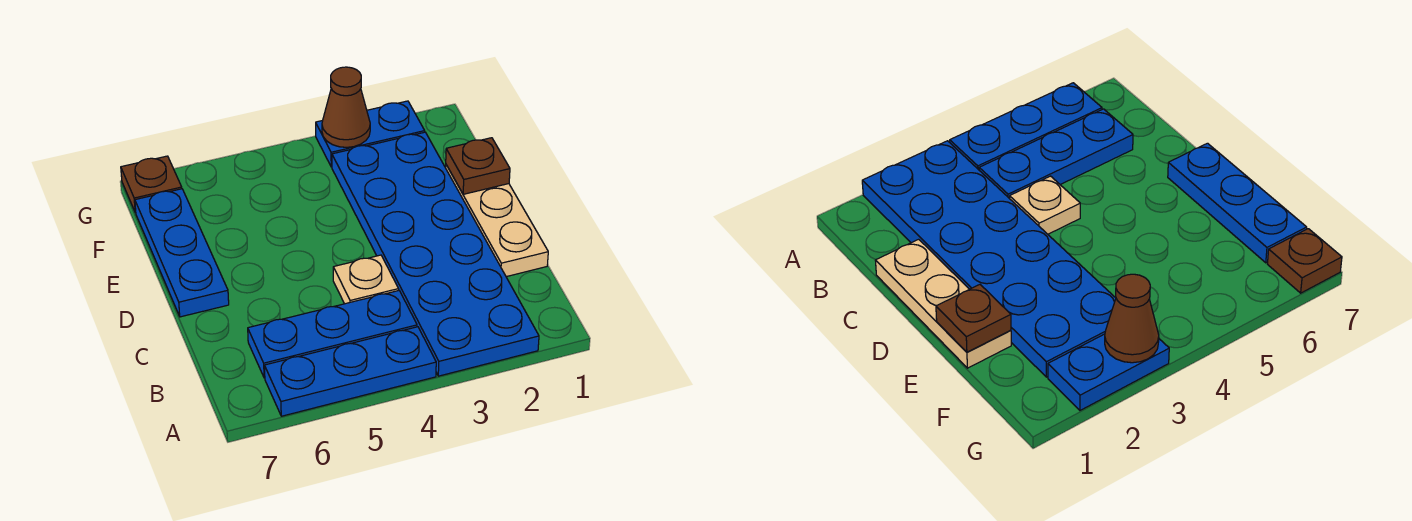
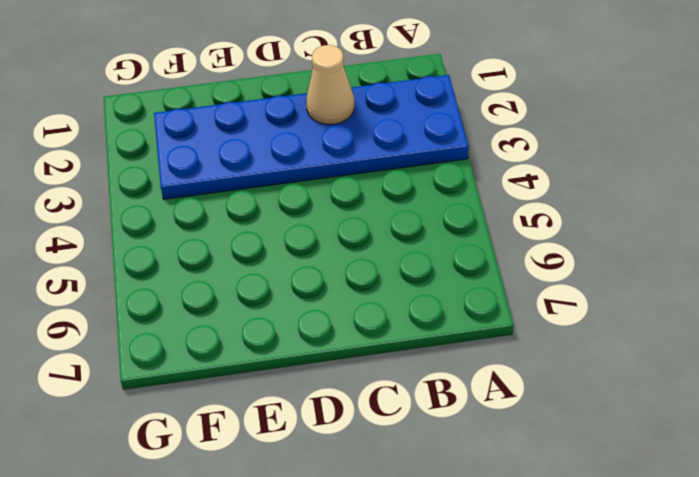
tan 1x1 cone [306,45,354,124] -> none
none -> blue 1x3 plate [264,327,436,416]
none -> blue 1x3 plate [248,290,417,378]

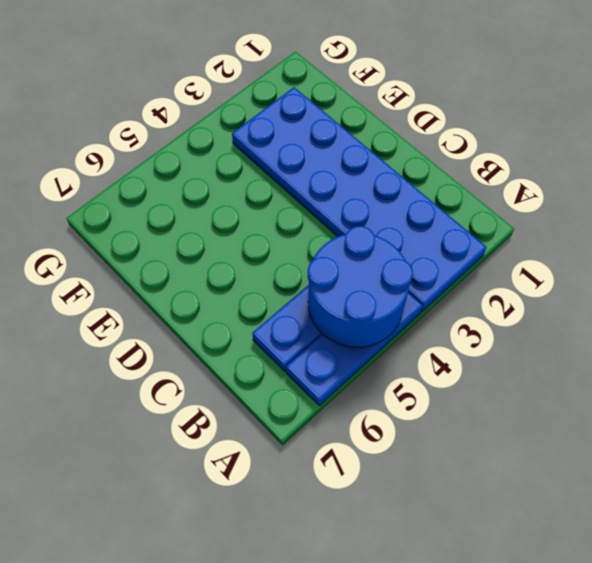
blue 2x2 round brick [308,226,413,347] -> none
none -> tan 1x3 plate [446,165,548,277]
none -> tan 1x1 plate [333,255,399,304]

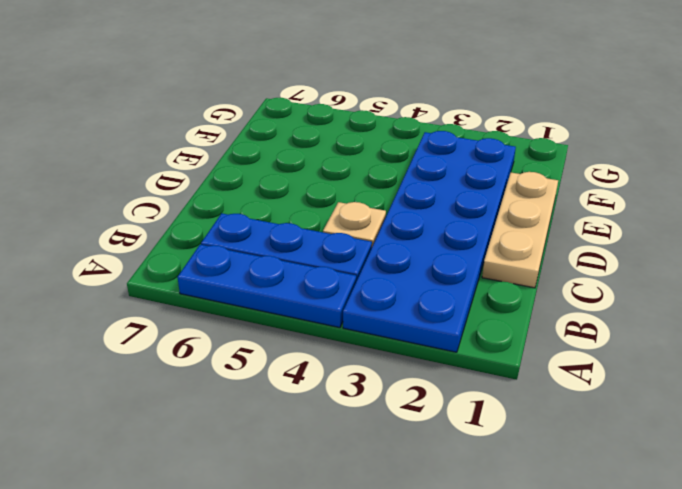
none -> blue 1x3 plate [135,189,229,317]
none -> blue 1x2 plate [316,101,425,167]

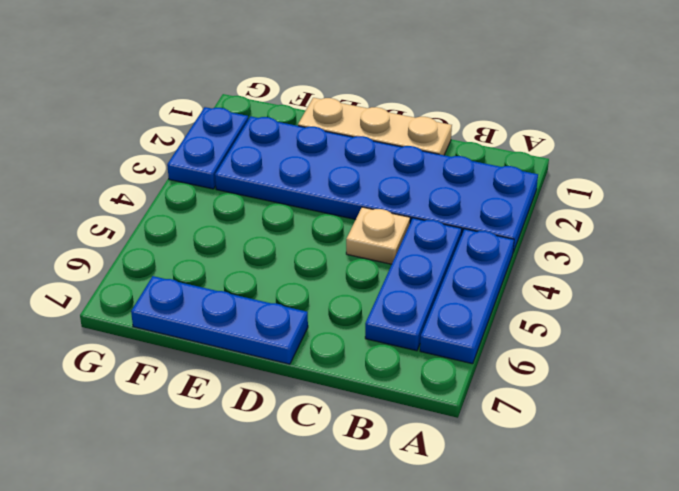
none -> brown 1x1 plate [121,156,182,212]
none -> brown 1x1 plate [446,138,510,194]

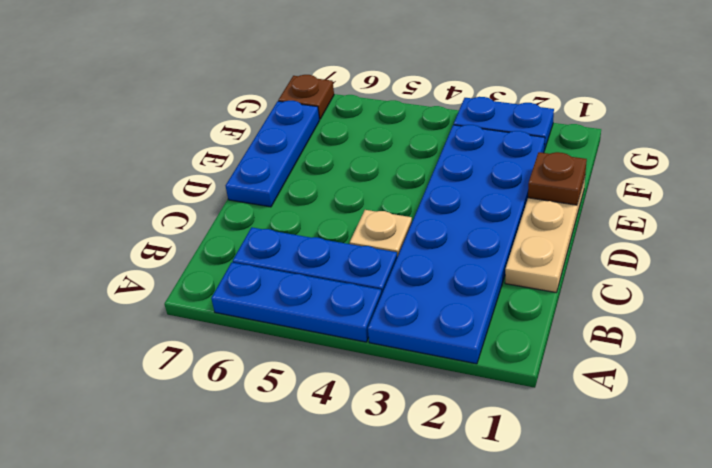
none -> brown 1x1 cone [322,67,370,147]

